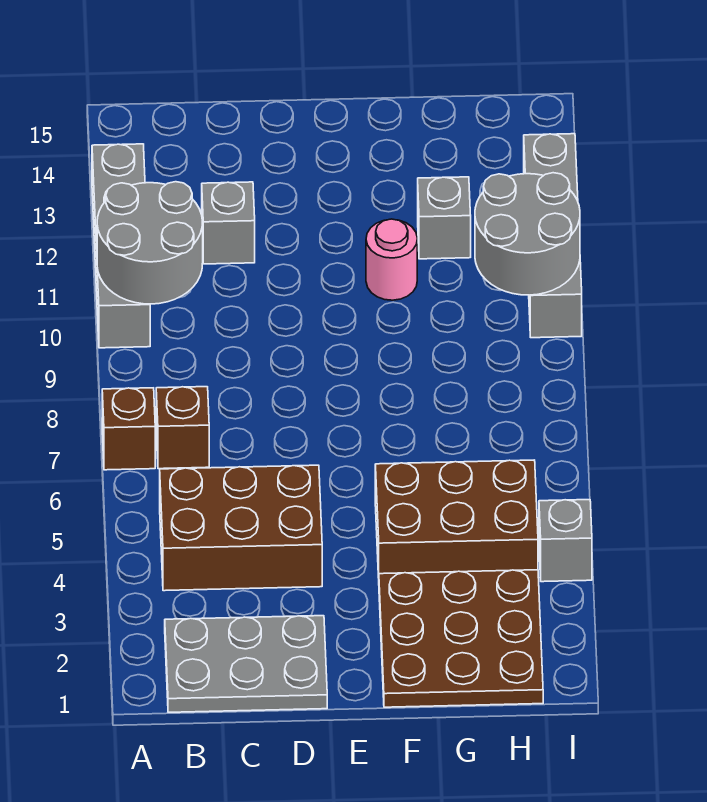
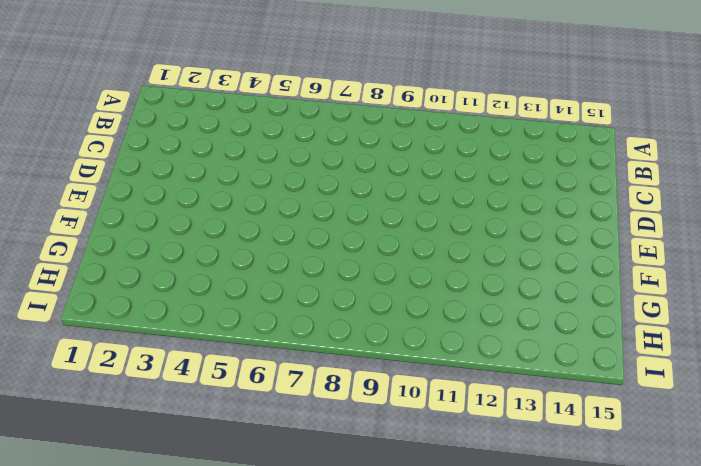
none -> brown 1x1 brick [102,388,155,470]
none -> grey 1x4 brick [92,144,150,348]
none -> grey 2x3 plate [165,616,327,712]

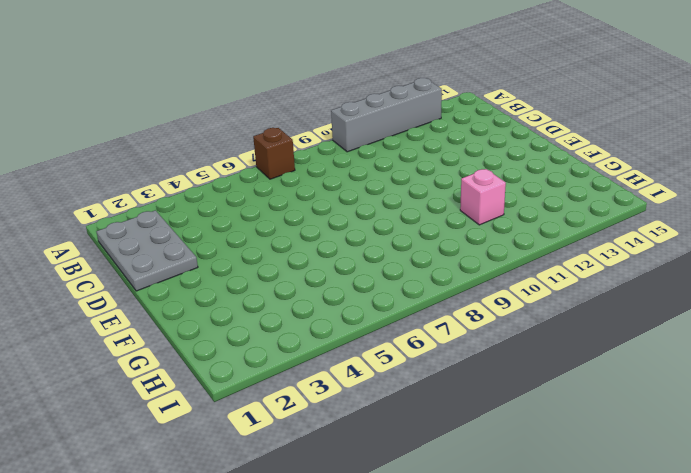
pink 1x1 brick [460,169,506,225] -> none
none -> brown 2x3 brick [160,465,322,591]
none -> brown 1x1 brick [156,387,209,469]
none -> grey 1x1 brick [202,182,255,264]

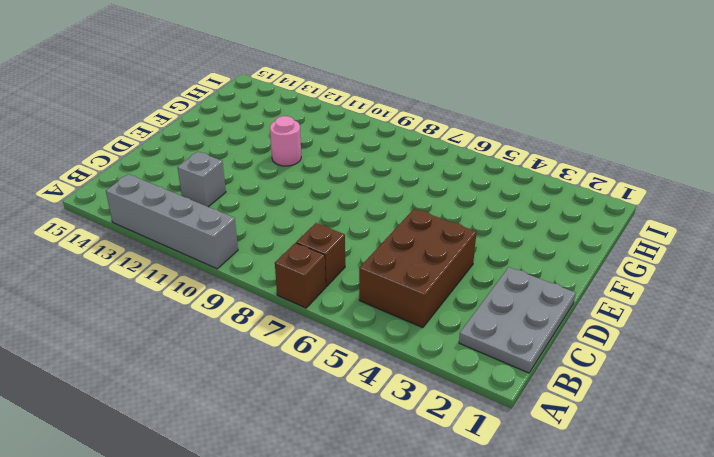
none -> brown 3x3 plate [379,570,543,707]
none -> brown 2x3 brick [375,460,538,578]
none -> grey 1x1 brick [418,177,471,259]

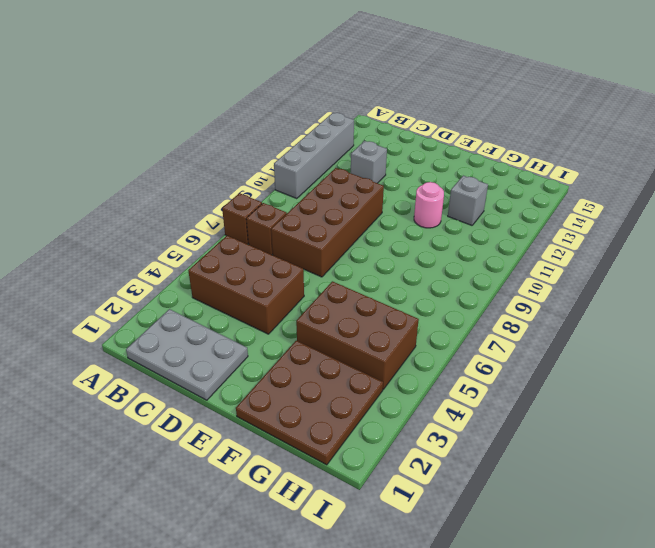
brown 2x4 brick [271,168,384,277] -> none
none -> grey 1x1 brick [539,500,592,582]
none -> grey 1x4 brick [524,134,582,338]
none -> grey 2x2 round brick [97,182,203,304]

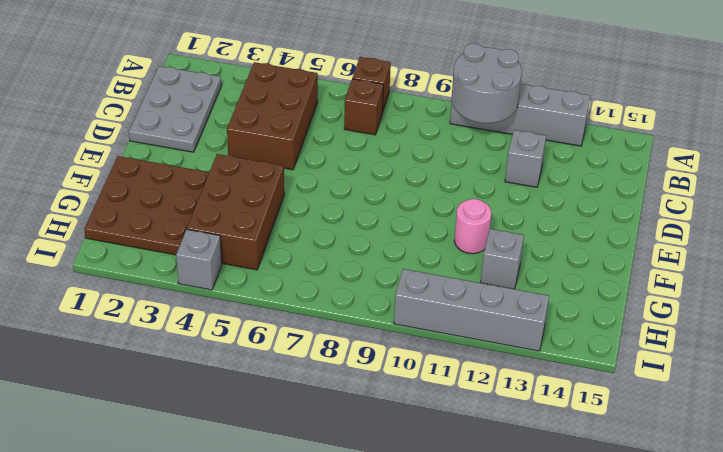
none -> grey 2x2 round brick [475,173,580,295]

